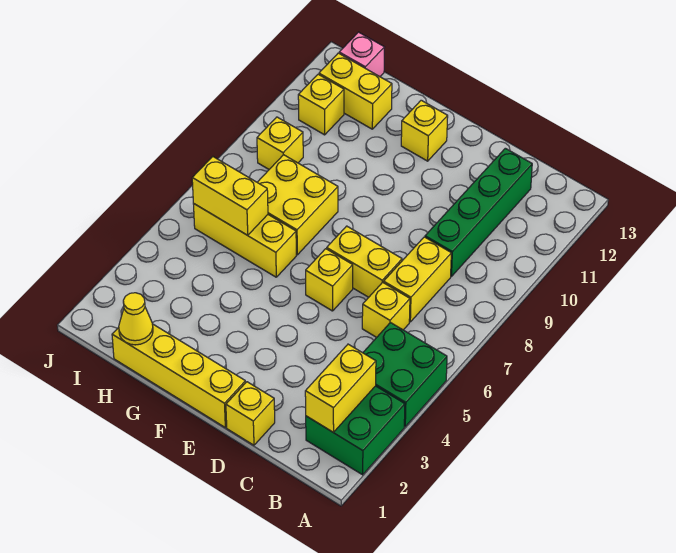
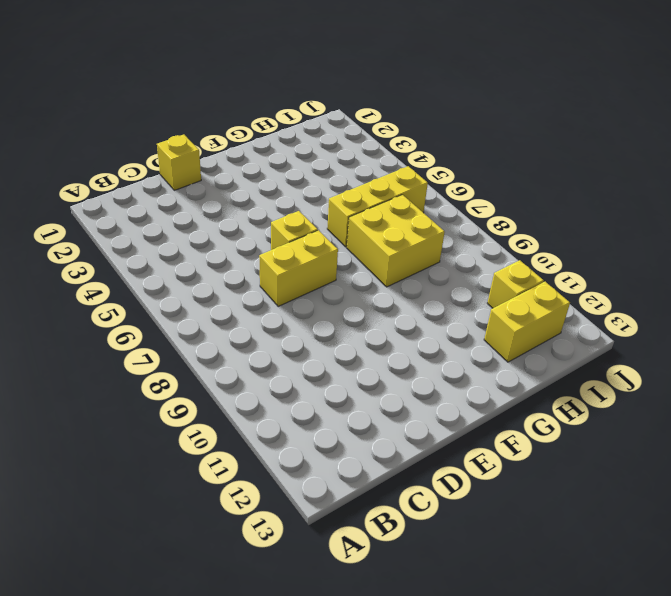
none -> green 2x2 brick [306,386,405,475]
none -> green 2x2 brick [363,323,447,427]
none -> yellow 1x1 brick [362,282,410,337]

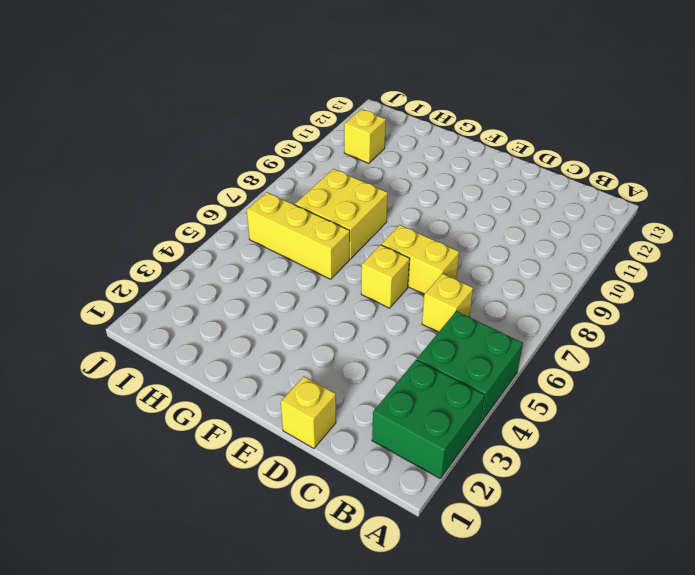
none -> yellow 1x2 brick [384,237,451,322]
none -> green 1x4 brick [425,148,532,277]
none -> yellow 1x4 brick [112,324,245,427]

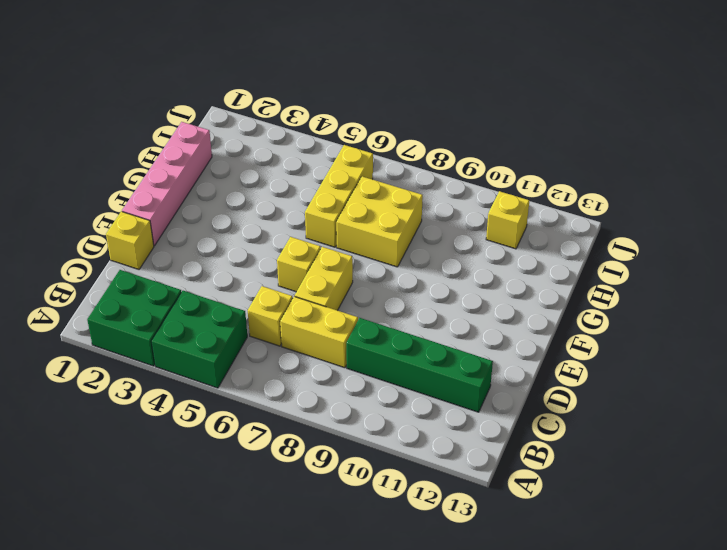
pink 1x4 brick [122,122,212,246] -> yellow 1x4 brick [112,324,245,427]
none -> yellow 1x1 brick [401,100,448,161]
none -> yellow 1x2 brick [319,53,392,129]
none -> yellow 1x1 brick [257,117,303,169]

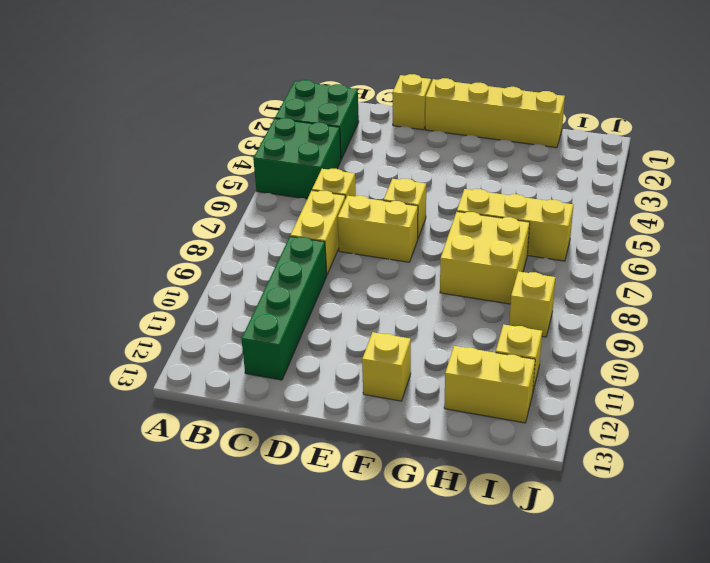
none -> pink 1x1 brick [339,32,384,77]
none -> yellow 1x2 brick [305,344,376,432]
none -> yellow 1x1 cone [119,293,153,345]

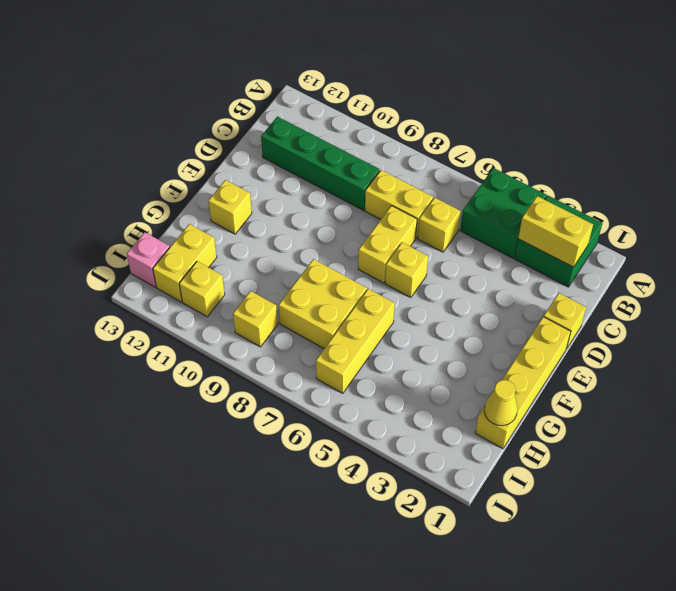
none -> yellow 1x2 brick [192,157,268,235]

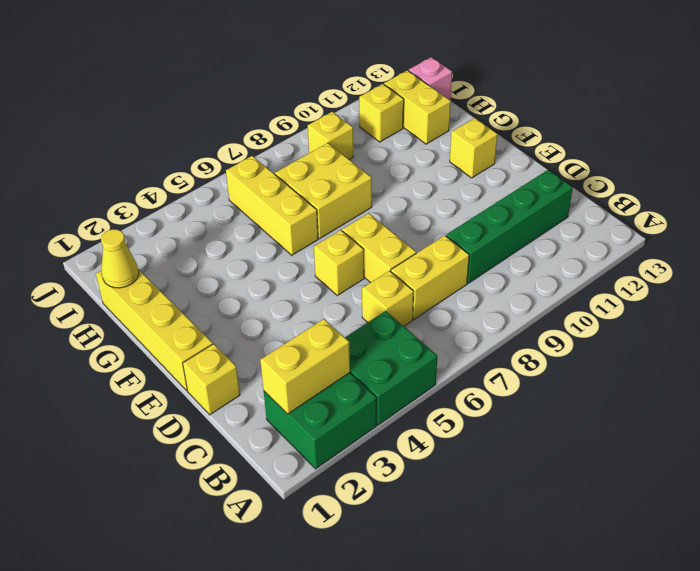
none -> yellow 1x2 brick [192,157,268,235]

